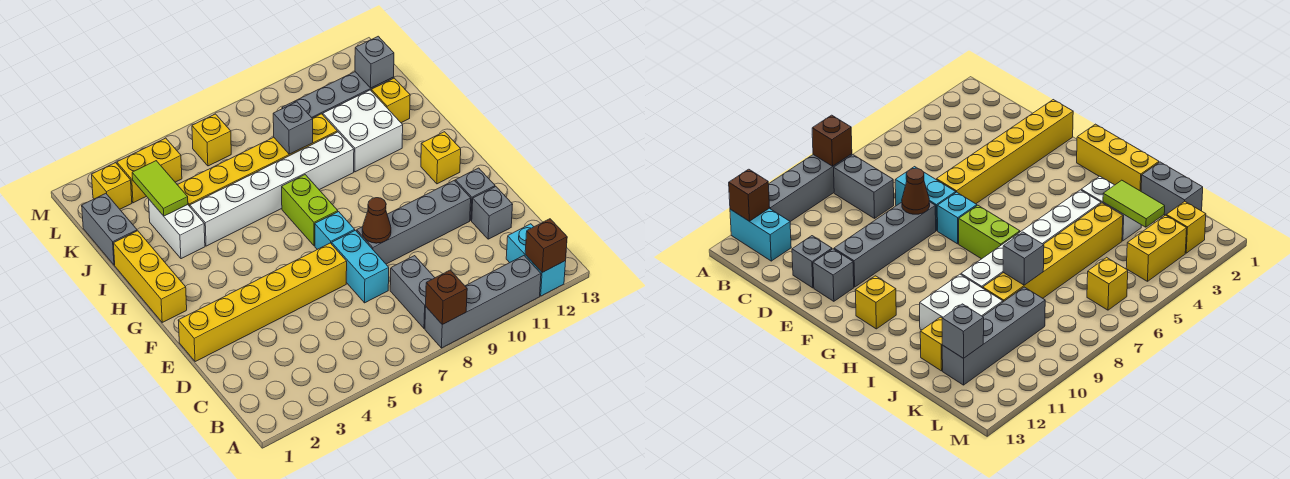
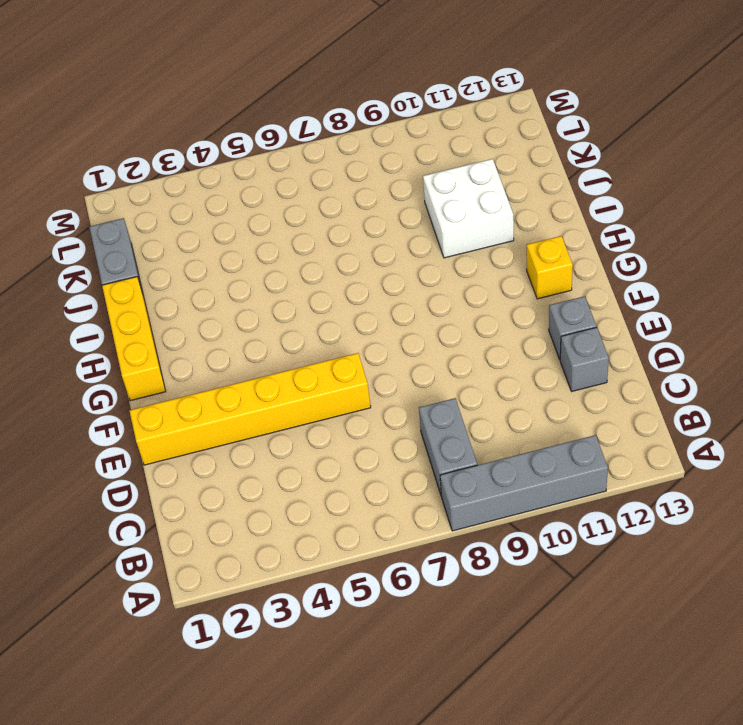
none -> cyan 1x2 brick [506,224,566,296]
none -> cyan 1x2 brick [332,230,389,303]
none -> grey 1x4 brick [357,181,471,264]

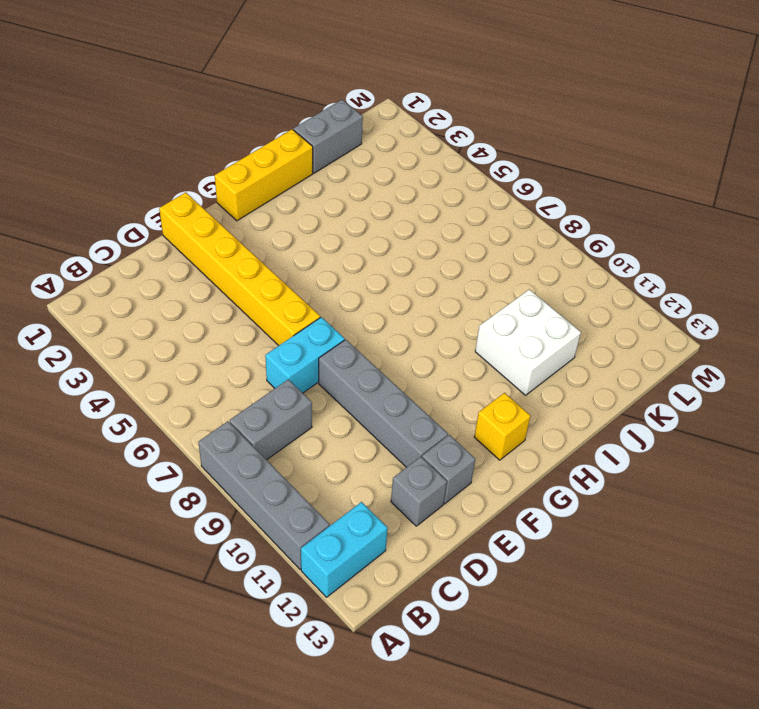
none -> cyan 1x1 brick [315,212,355,249]
none -> lime 1x2 brick [282,175,338,246]
none -> white 1x2 brick [149,200,205,259]

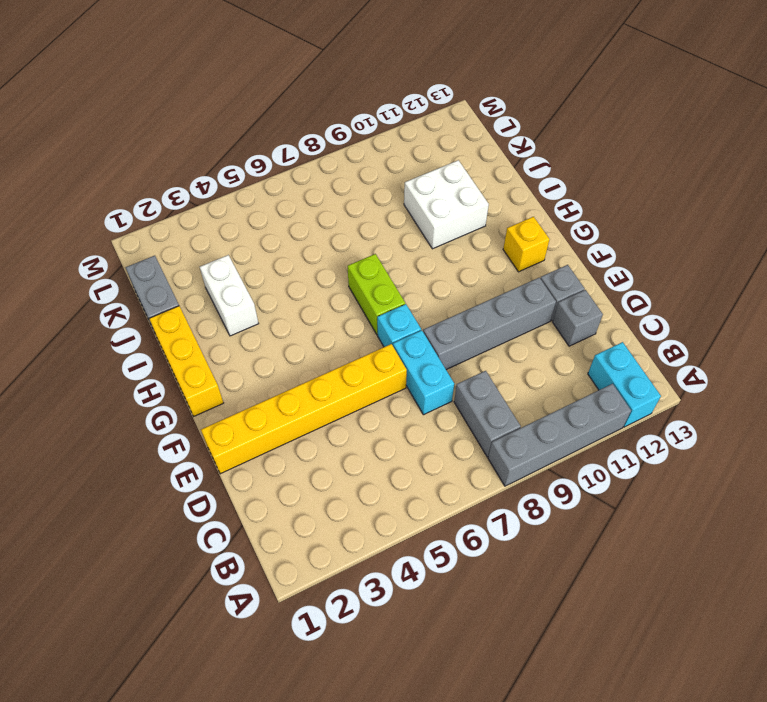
none -> white 1x6 brick [190,132,354,246]
none -> yellow 1x6 brick [178,114,337,206]
none -> yellow 1x1 brick [371,78,410,123]

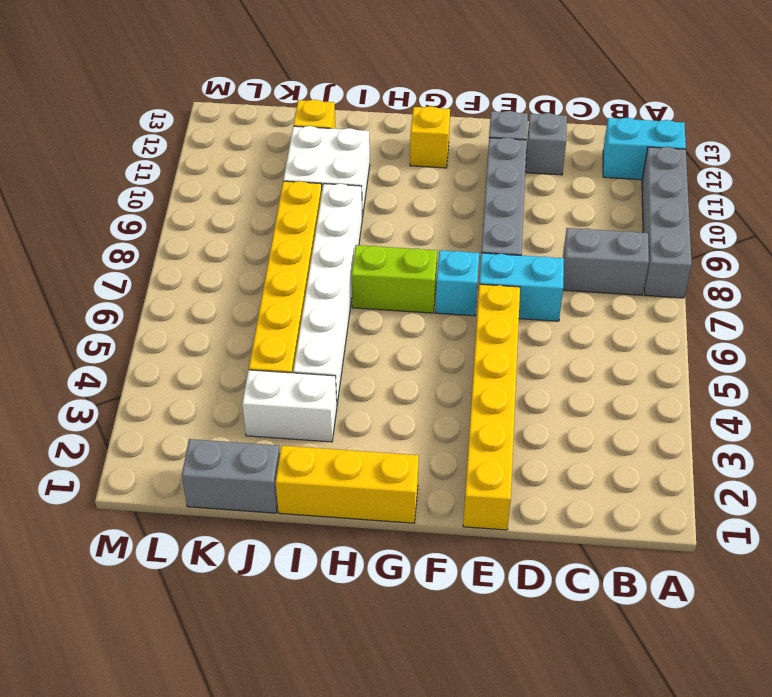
none -> grey 1x4 brick [282,72,394,118]
none -> yellow 1x1 brick [92,163,132,209]
none -> yellow 1x2 brick [117,138,182,203]

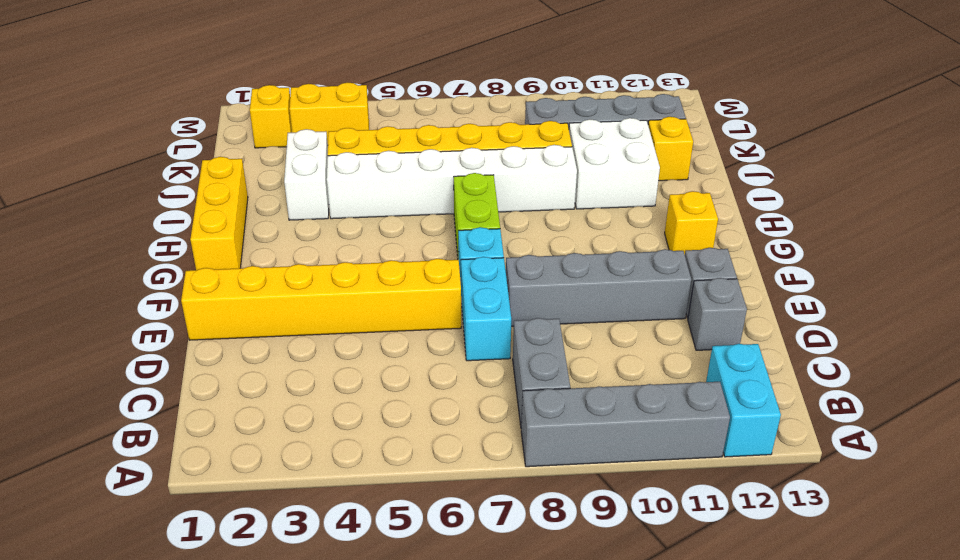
none -> grey 1x2 brick [82,194,137,265]
none -> yellow 1x1 brick [192,114,231,166]
none -> brown 1x1 brick [426,270,467,325]

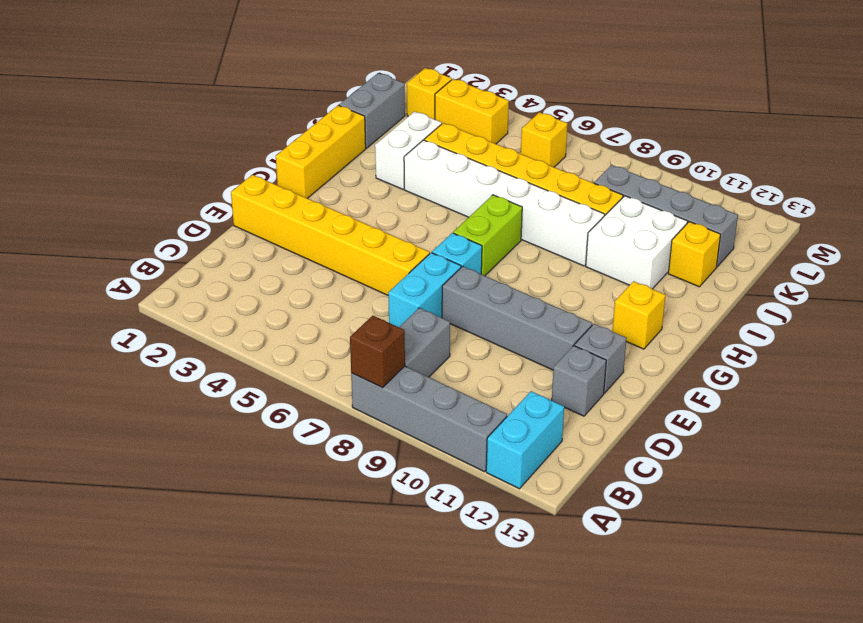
none -> brown 1x1 brick [525,219,567,272]
none -> brown 1x1 cone [362,198,391,243]
none -> lime 1x2 tile [132,161,188,216]

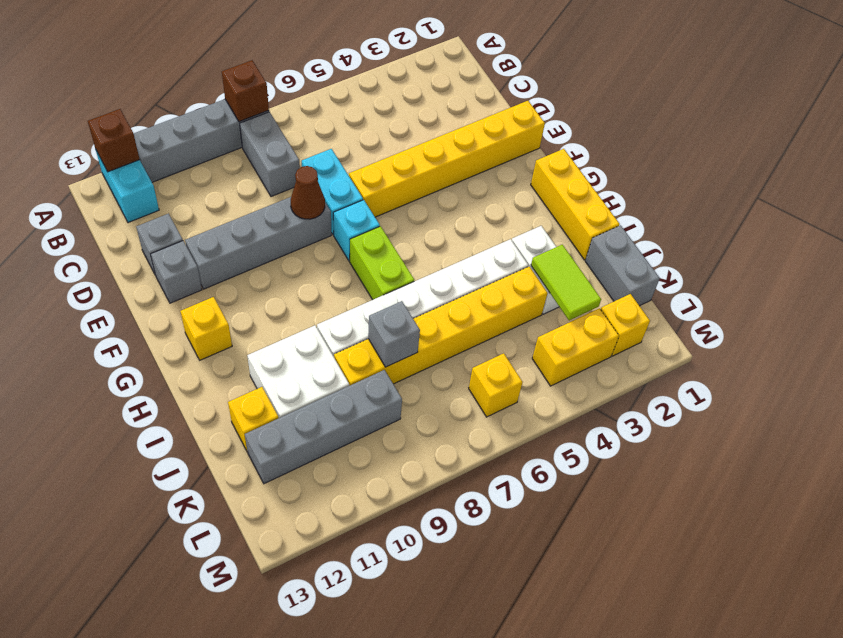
none -> grey 1x1 brick [355,36,394,88]

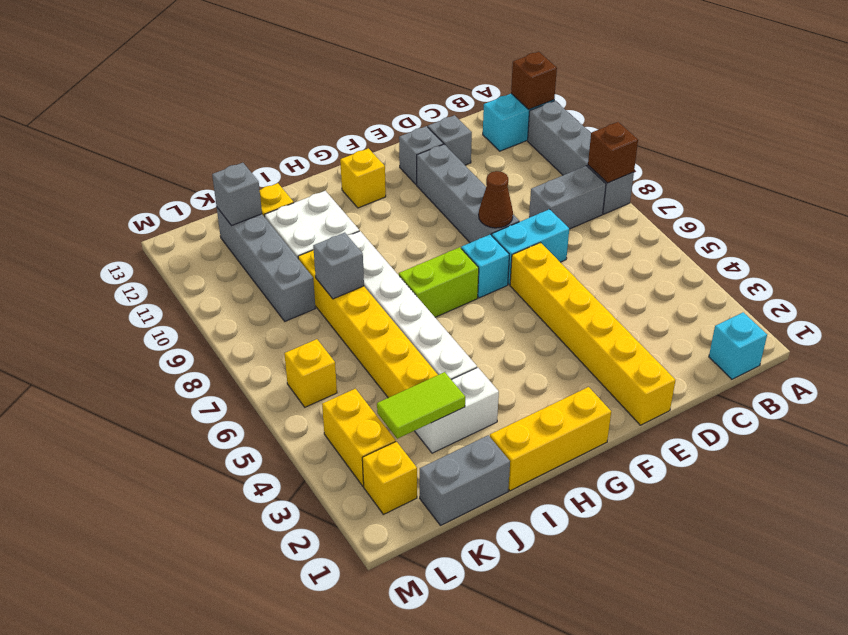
cyan 1x1 brick [709,312,767,379] -> none

